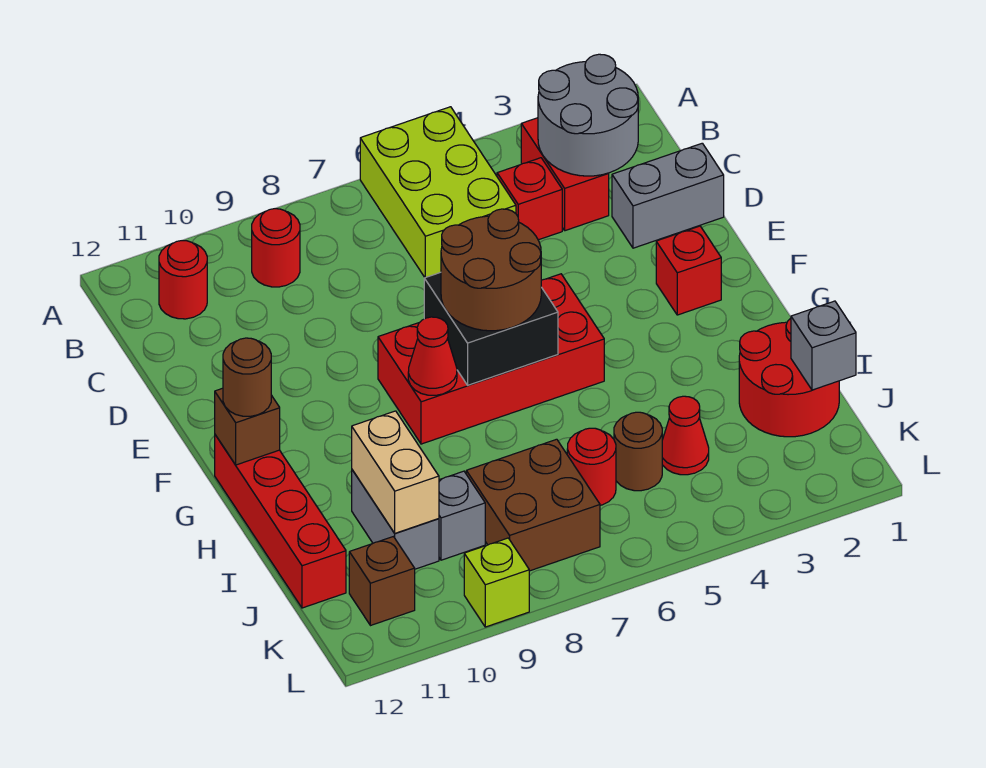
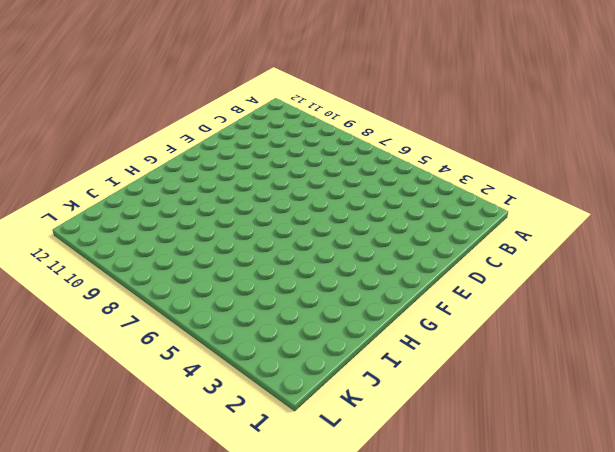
none -> lime 2x3 brick [360,107,516,278]
none -> red 1x2 brick [521,118,609,231]
none -> red 1x1 round brick [252,209,300,287]

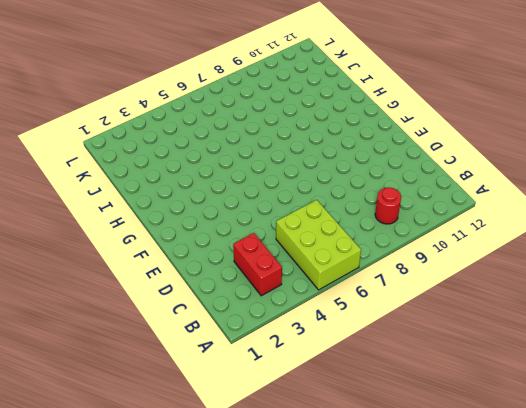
none -> red 1x1 round brick [159,241,207,319]
none -> red 1x1 brick [497,158,562,240]
none -> grey 1x2 brick [612,143,724,248]

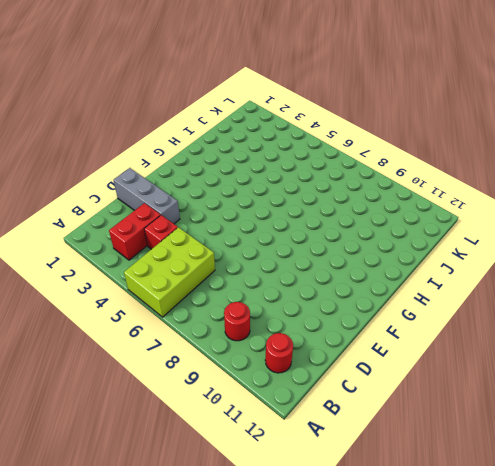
grey 1x3 brick [114,168,180,224] -> grey 1x2 brick [612,143,724,248]
none -> red 1x1 brick [656,226,721,315]
none -> red 2x4 brick [378,274,604,444]
none -> red 1x4 brick [215,435,346,608]

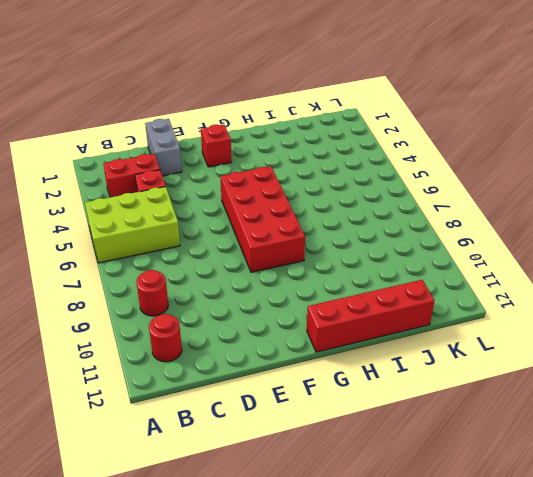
none -> red 2x2 round brick [739,318,839,437]
none -> grey 1x2 brick [352,470,439,569]
none -> red 1x1 cone [662,396,709,475]

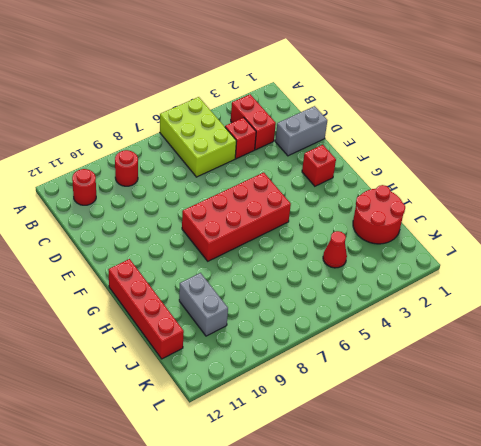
none -> brown 1x1 round brick [614,412,662,491]
none -> red 1x1 round brick [567,428,616,505]
none -> brown 2x2 brick [466,439,600,571]

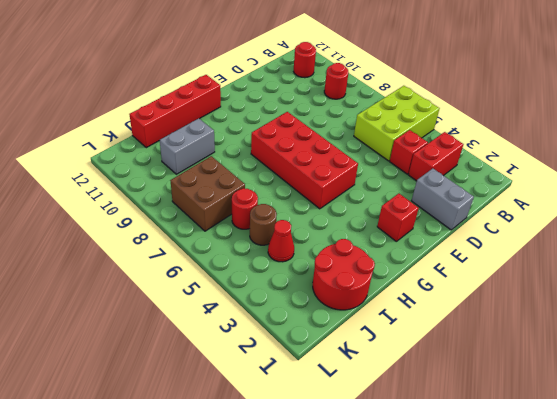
none -> grey 1x1 brick [439,471,485,560]
none -> brown 1x1 brick [349,537,415,626]
none -> lime 1x1 brick [464,538,529,627]

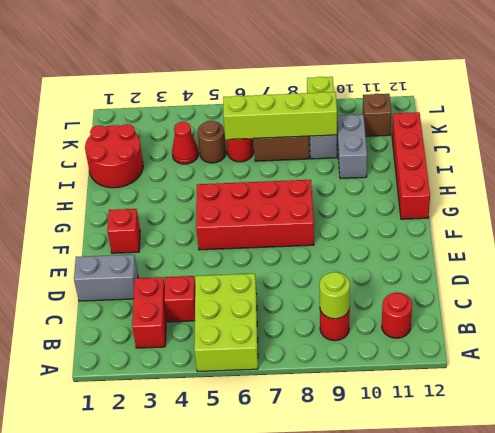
lime 1x1 round brick [319,272,350,319] -> none
lime 1x4 brick [223,92,337,140] -> none
none -> grey 2x2 round brick [538,54,638,176]
none -> black 2x2 brick [424,272,558,385]
none -> red 1x1 cone [408,317,457,395]

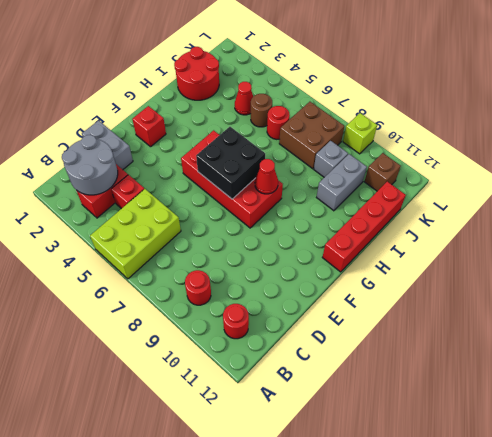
none -> brown 1x1 brick [215,388,280,465]
none -> tan 1x2 brick [352,411,439,533]
none -> grey 1x1 brick [791,301,856,390]

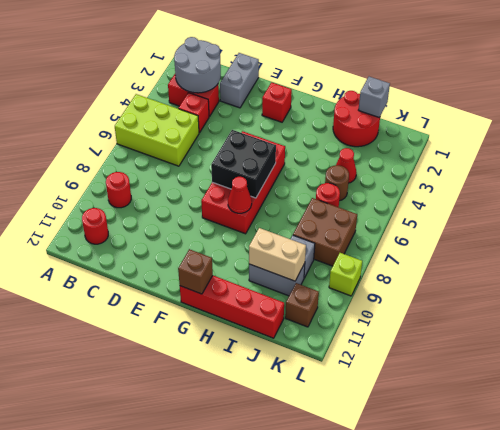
none -> brown 2x2 round brick [441,209,541,331]
none -> brown 1x1 round brick [223,338,271,416]

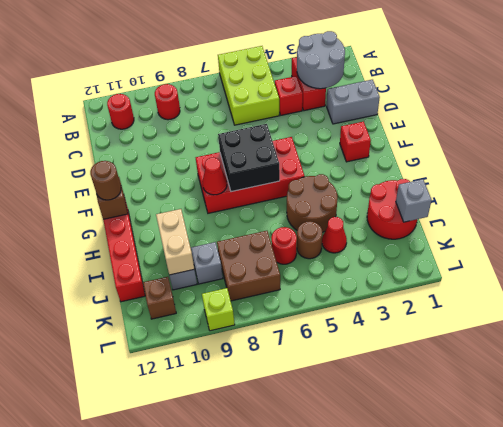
brown 2x2 round brick [287,174,338,232] -> brown 2x2 round brick moved to [441,209,541,331]

